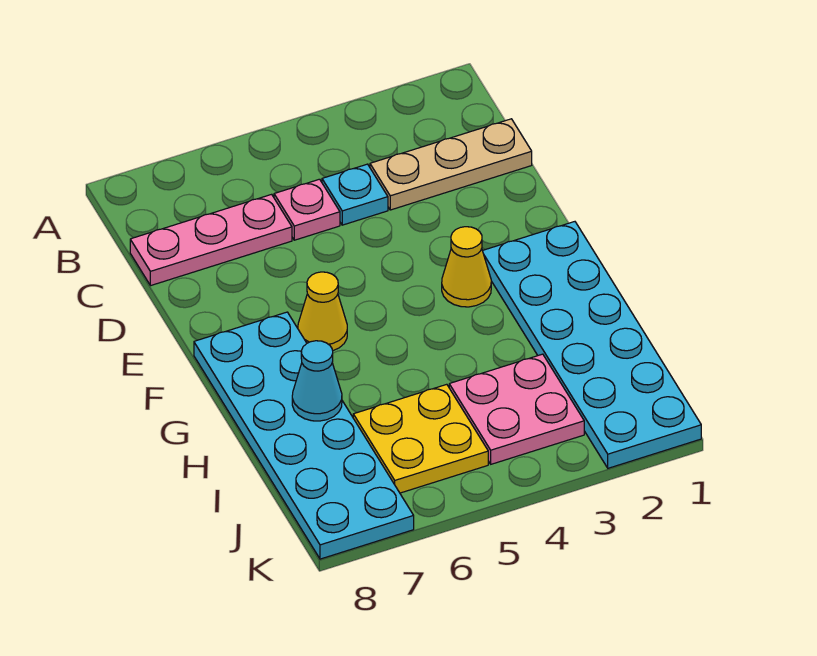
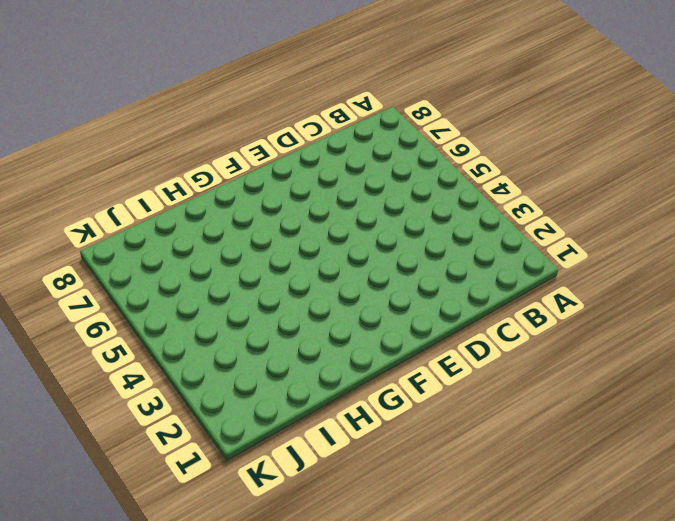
none -> tan 1x3 plate [370,119,532,210]
none -> cyan 1x1 plate [322,164,388,225]

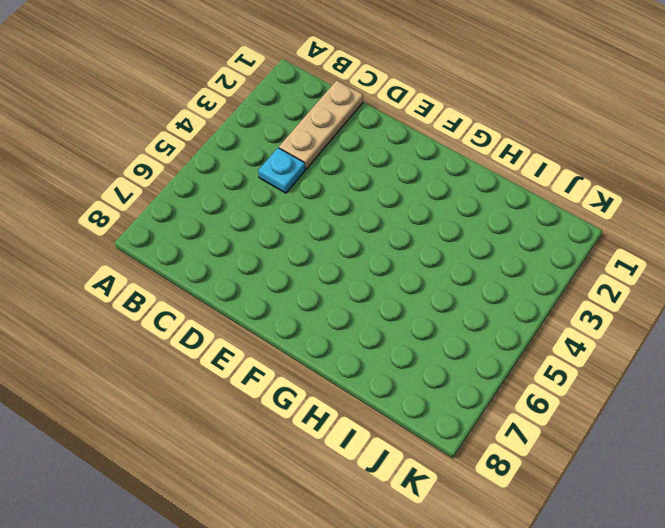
none -> pink 1x1 plate [274,179,340,240]
none -> pink 1x3 plate [130,194,292,286]

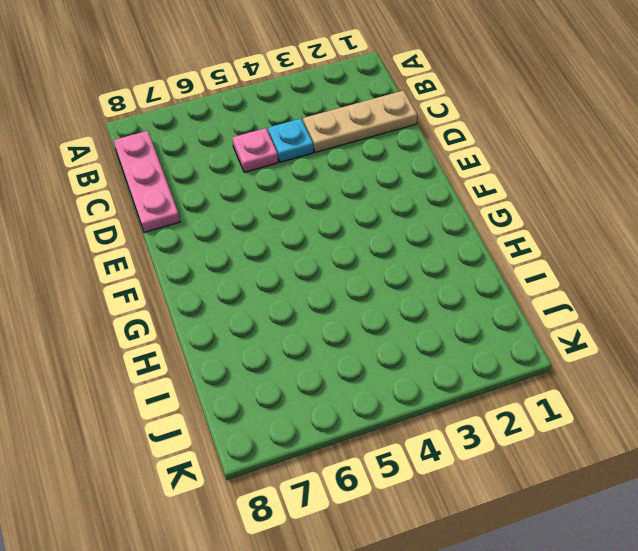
pink 1x3 plate [113,131,180,232] -> pink 1x3 plate turned to [130,194,292,286]
none -> cyan 2x6 plate [483,222,701,468]
none -> yellow 1x1 cone [442,227,491,307]

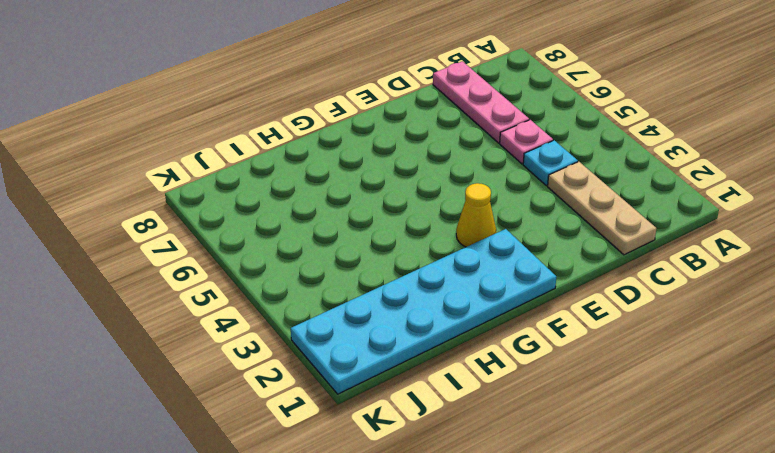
none -> yellow 1x1 cone [298,272,347,351]
none -> cyan 2x6 plate [194,312,414,559]

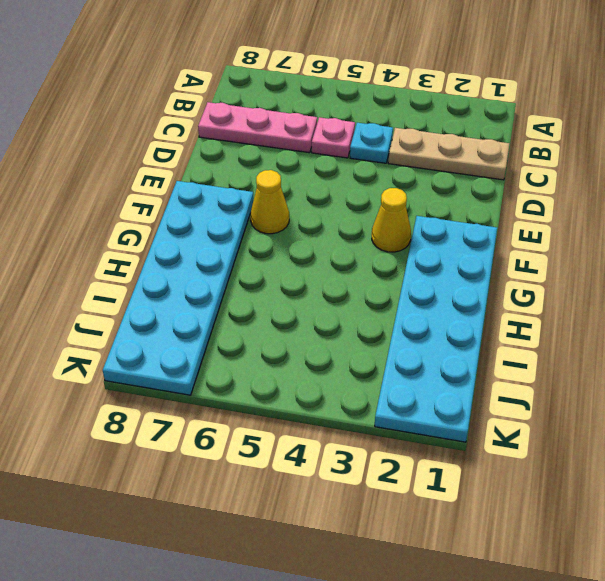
none -> pink 2x2 plate [449,354,584,464]
none -> yellow 2x2 plate [353,384,488,493]

